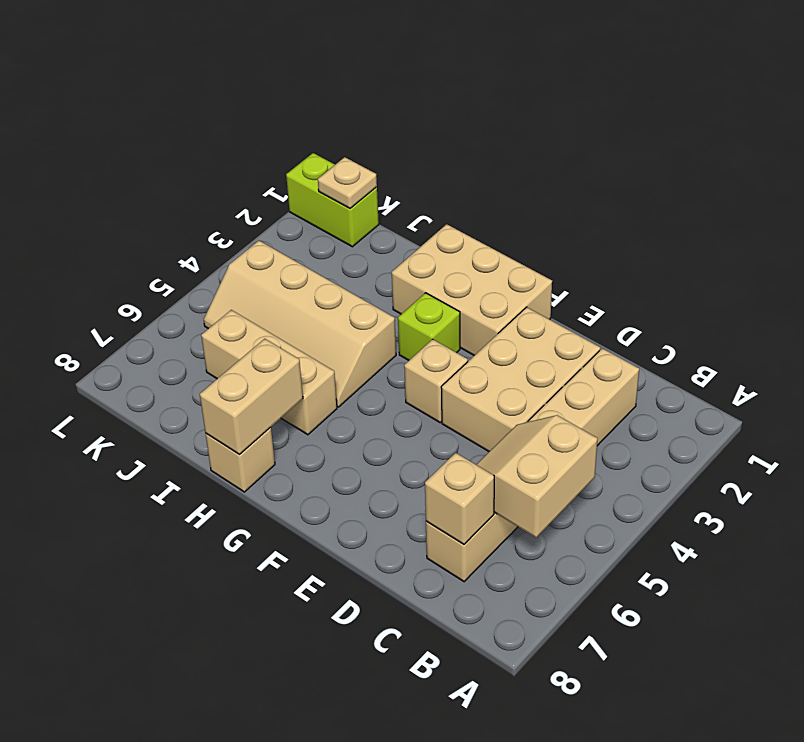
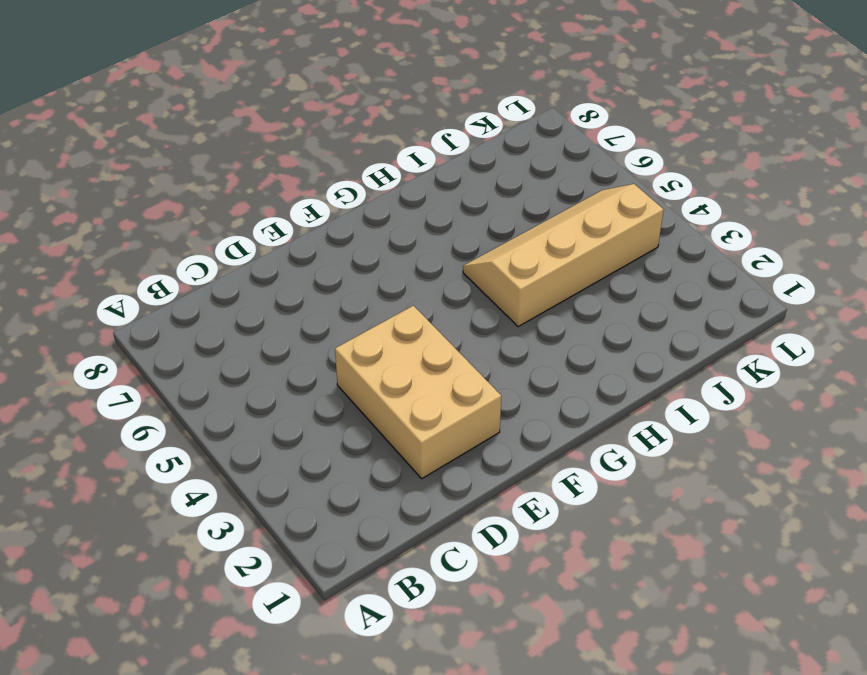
none -> tan 1x6 brick [426,348,639,582]
none -> tan 2x3 brick [392,224,552,355]
none -> tan 1x1 brick [404,339,468,423]

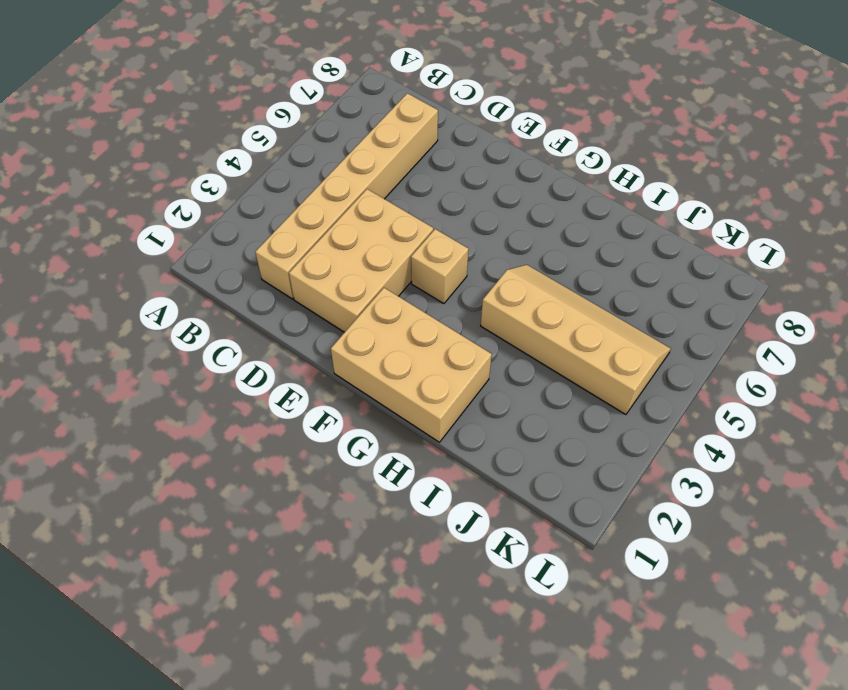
none -> lime 1x1 brick [398,293,460,360]
none -> tan 1x3 brick [201,310,337,435]
none -> tan 1x1 brick [205,427,275,492]

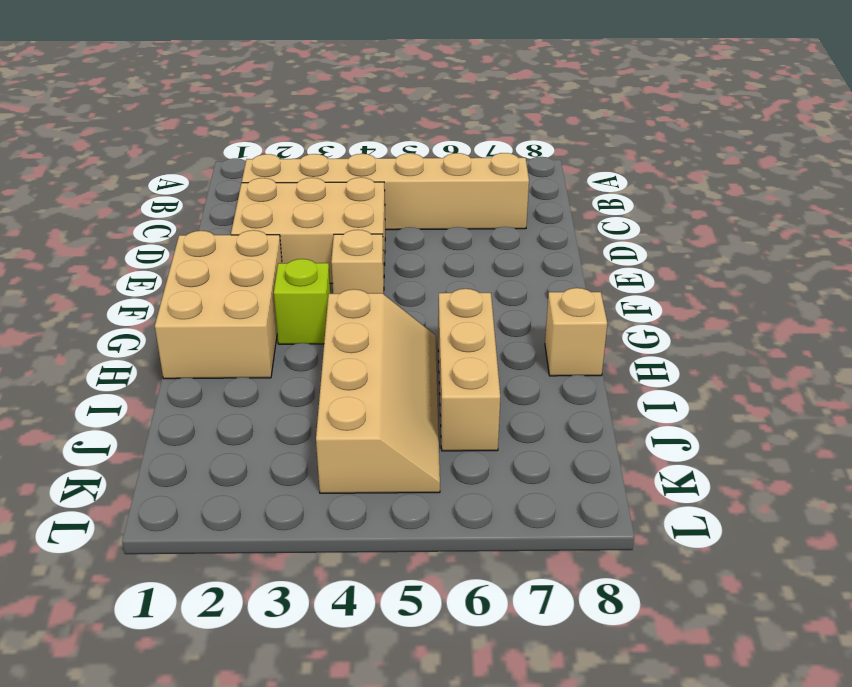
none -> lime 1x2 brick [286,153,379,247]
none -> tan 2x2 slope [476,415,598,537]
none -> tan 1x1 brick [425,453,494,544]

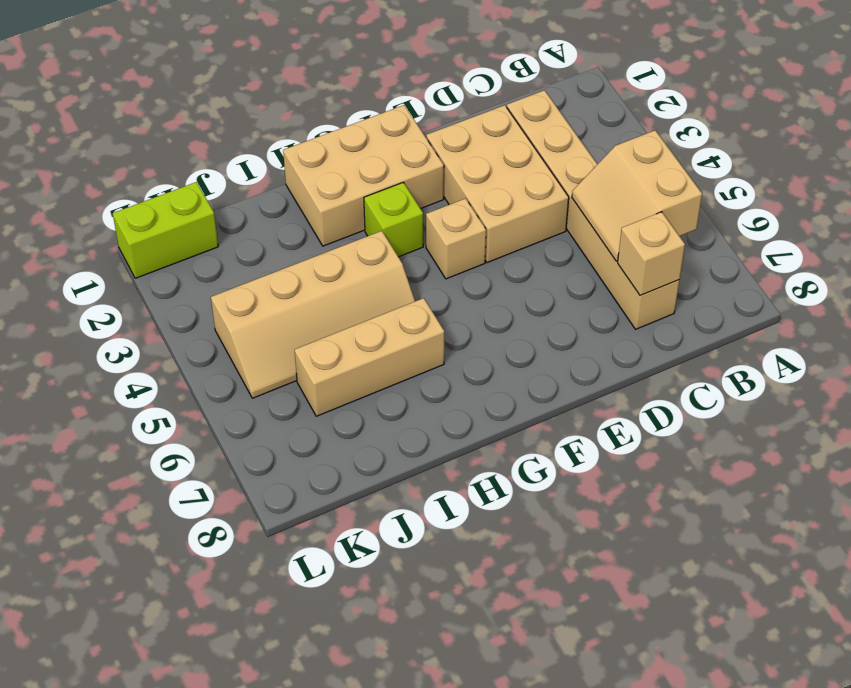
none -> tan 1x1 brick [205,427,275,492]
none -> tan 1x2 brick [200,339,303,455]
none -> tan 1x1 plate [318,157,377,208]

